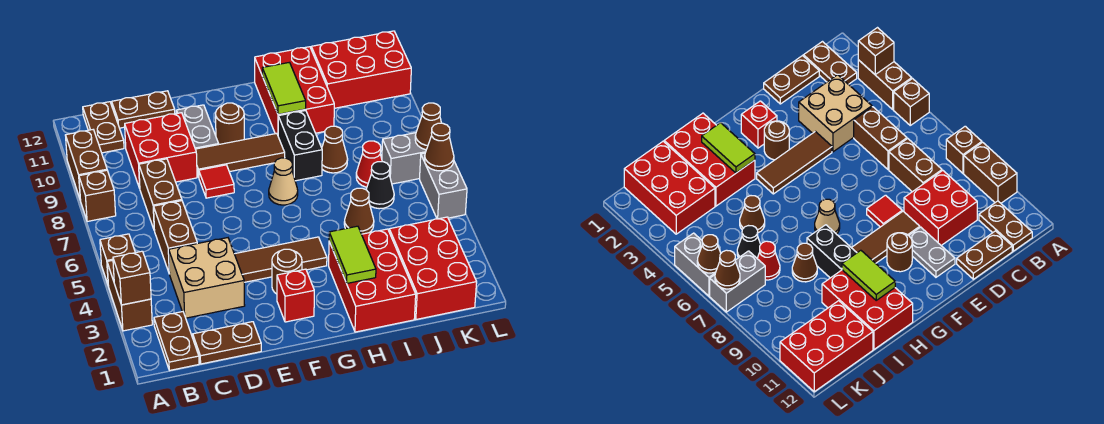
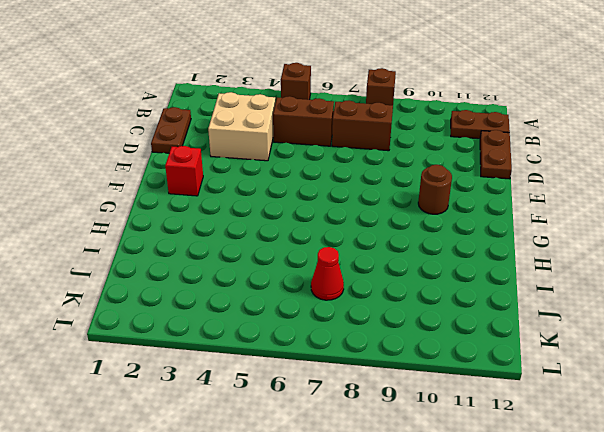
none -> brown 1x2 brick [107,260,152,331]
none -> brown 1x2 brick [65,130,107,198]
none -> brown 1x2 plate [154,312,199,370]
none -> red 2x2 brick [125,113,197,188]

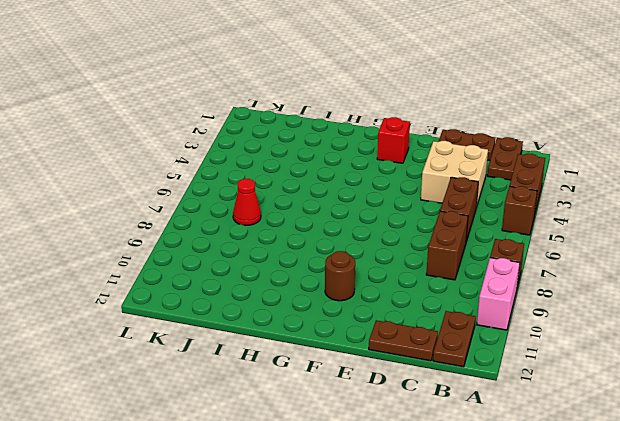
pink 1x2 brick [477,258,520,330] -> brown 1x2 brick [65,130,107,198]
none -> red 2x2 brick [125,113,197,188]
none -> brown 1x3 tile [235,237,327,282]
none -> red 1x1 tile [199,165,234,198]
none -> brown 1x3 tile [195,133,285,177]

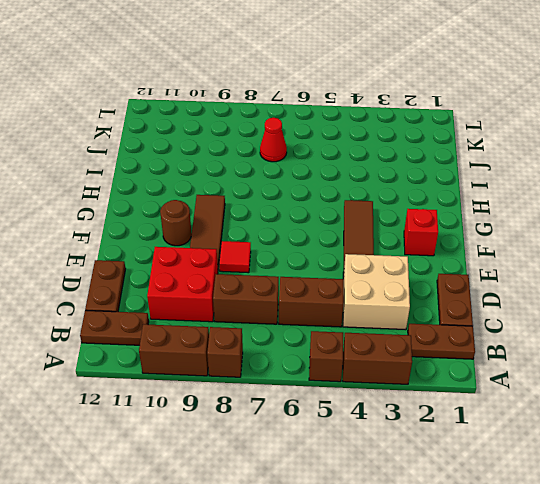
none -> grey 1x2 plate [176,105,219,149]
none -> brown 1x1 round brick [272,249,302,294]
none -> tan 1x1 cone [269,158,298,205]
none -> red 2x3 brick [329,229,416,332]

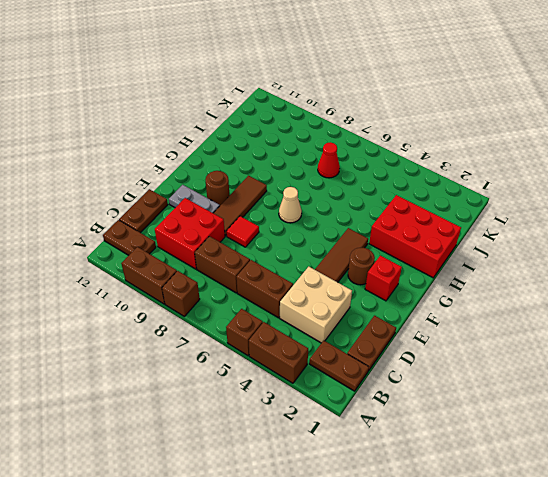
none -> black 1x2 brick [278,110,322,181]
none -> red 2x3 brick [255,47,334,135]
none -> brown 1x1 cone [344,188,374,234]
none -> brown 1x1 cone [322,126,348,173]

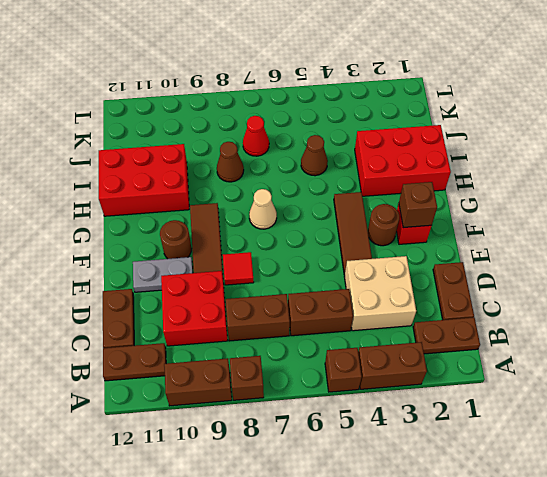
brown 1x1 brick [399,182,437,228] -> brown 1x1 brick moved to [113,251,151,305]
none -> black 1x2 brick [278,110,322,181]
none -> red 2x3 brick [389,217,477,319]
none -> black 1x1 cone [366,162,394,209]
none -> red 2x3 brick [311,31,411,108]

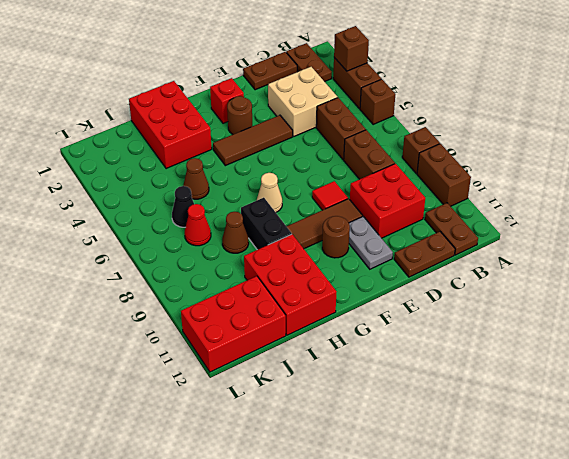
none -> red 2x3 brick [389,217,477,319]
none -> grey 1x2 brick [382,133,426,184]
none -> grey 1x2 brick [420,153,467,219]
none -> lime 1x2 tile [329,226,376,283]

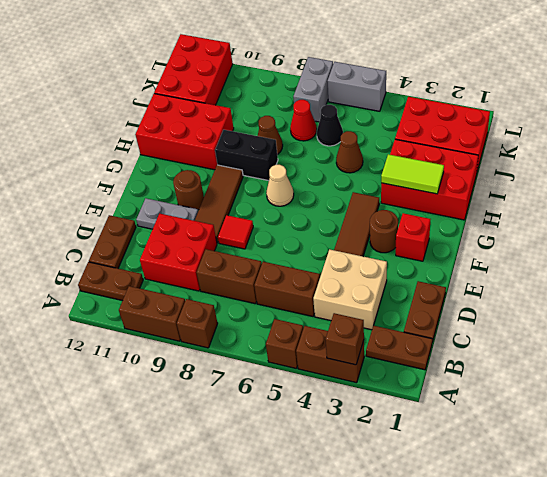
none -> lime 1x2 tile [262,62,306,114]
none -> brown 1x1 cone [425,123,454,171]
none -> brown 1x1 cone [415,103,441,150]

